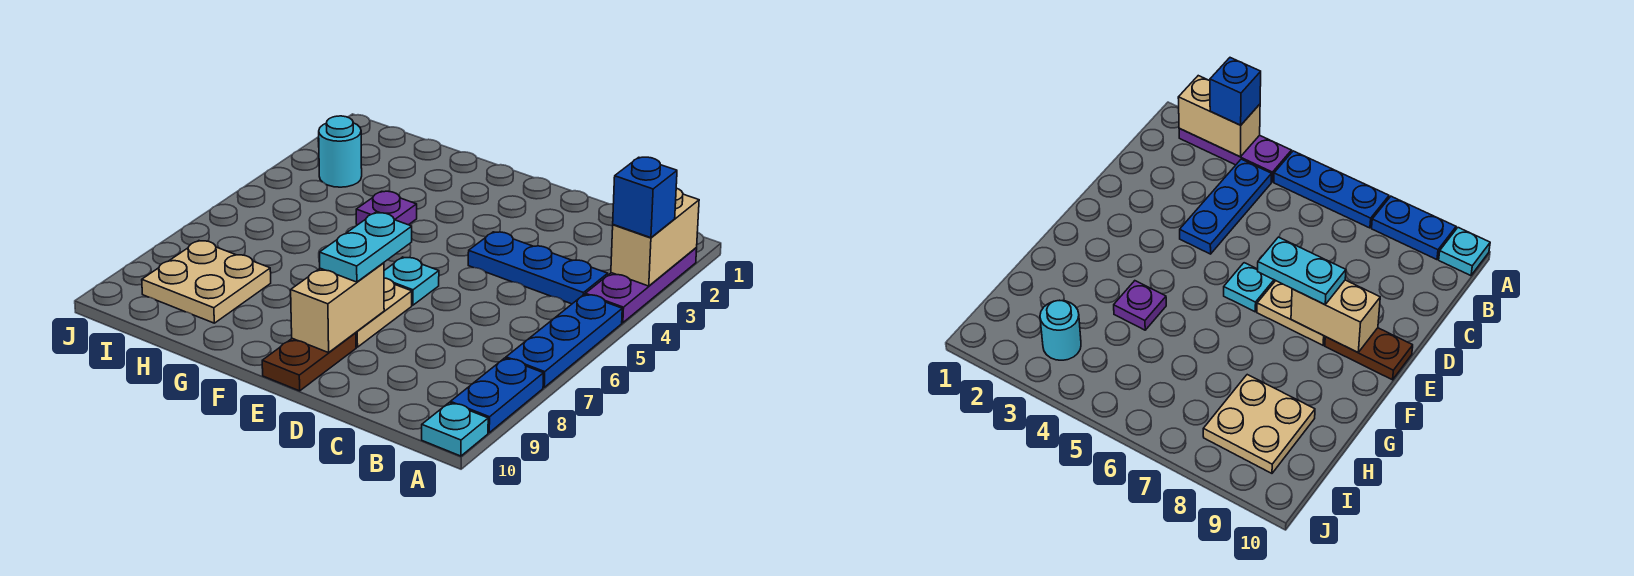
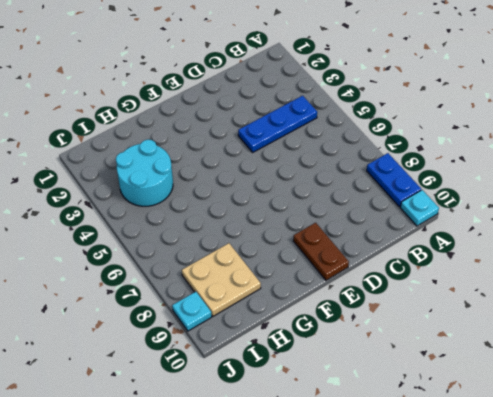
cyan 2x2 round brick [116,140,173,206] -> cyan 1x1 round brick [319,116,362,187]
cyan 1x1 plate [172,292,212,331] -> cyan 1x1 plate moved to [384,257,439,305]
none -> purple 1x3 plate [585,248,697,323]
none -> blue 1x3 plate [506,294,622,387]
none -> tan 1x2 plate [356,278,412,347]

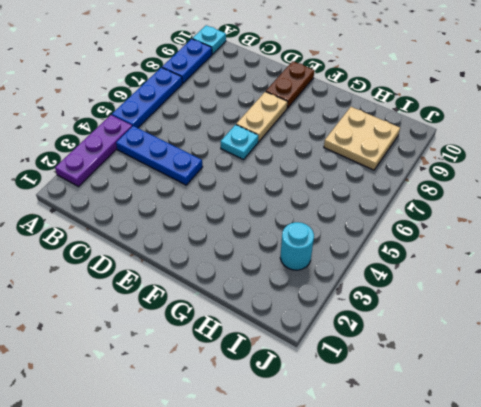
none -> purple 1x1 plate [356,191,417,225]
none -> tan 1x2 brick [611,188,699,286]
none -> tan 1x2 brick [291,263,384,353]

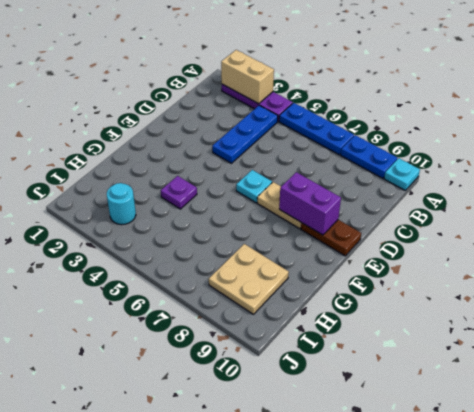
purple 1x2 brick [279,172,341,235] -> tan 1x2 brick [291,263,384,353]
none -> blue 1x1 brick [613,157,677,238]
none -> cyan 1x2 plate [320,213,412,282]

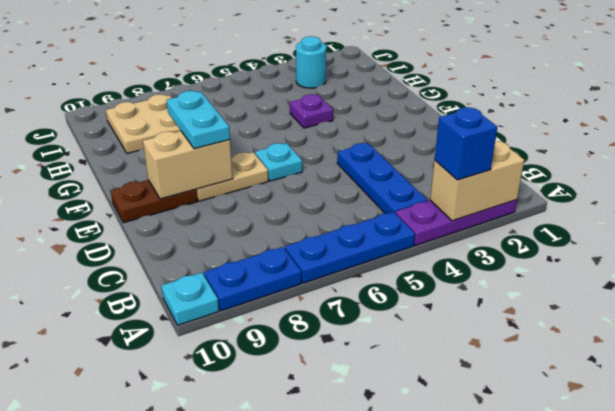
cyan 1x2 plate [167,91,230,149] -> cyan 1x2 plate turned to [320,213,412,282]

